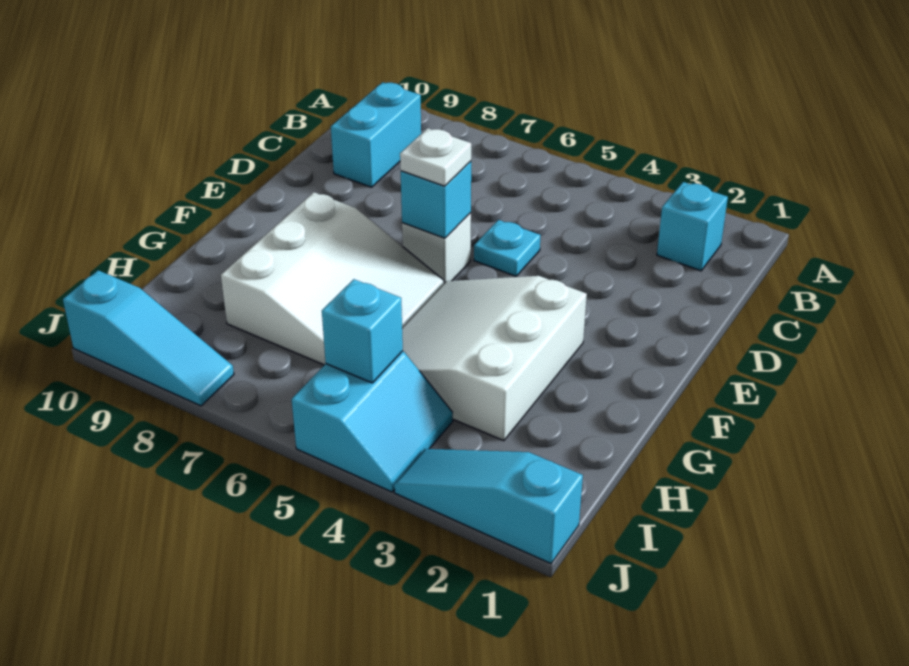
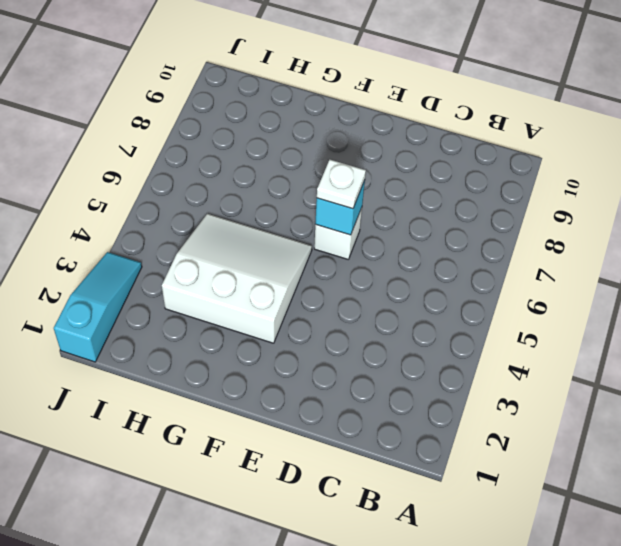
none -> cyan 1x1 brick [657,182,728,271]
none -> cyan 1x2 brick [331,82,421,187]
none -> cyan 1x1 plate [474,220,540,276]

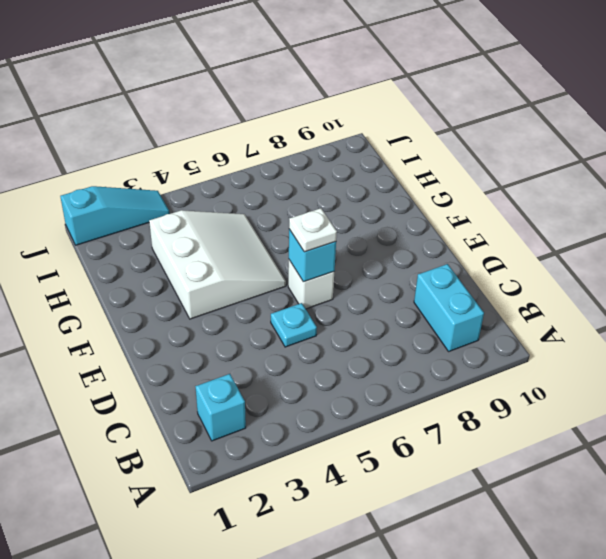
none -> white 3x3 slope [221,192,444,365]
none -> cyan 2x2 slope [292,351,453,492]
none -> cyan 1x3 slope [63,270,234,406]

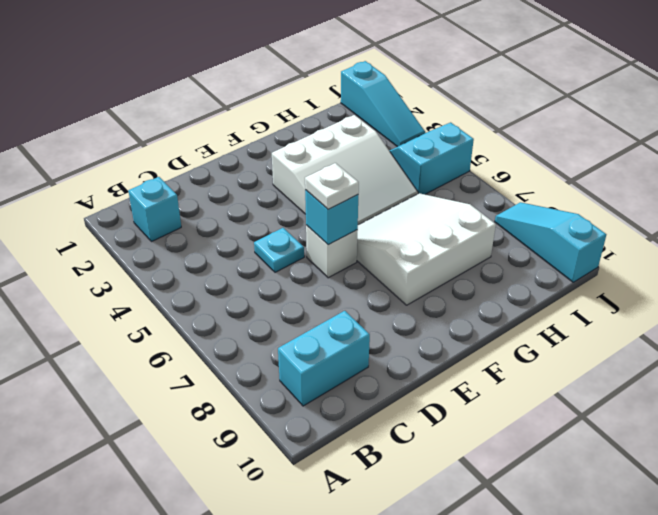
none -> cyan 1x1 brick [322,279,403,383]

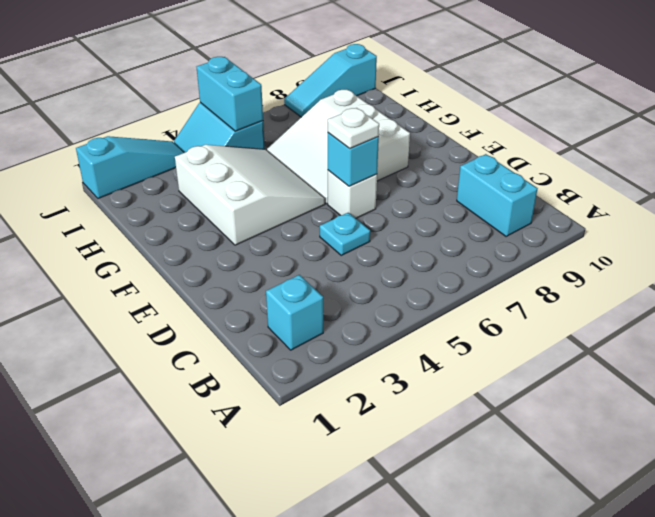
cyan 1x2 brick [197,57,263,131] -> cyan 1x1 brick [322,279,403,383]

